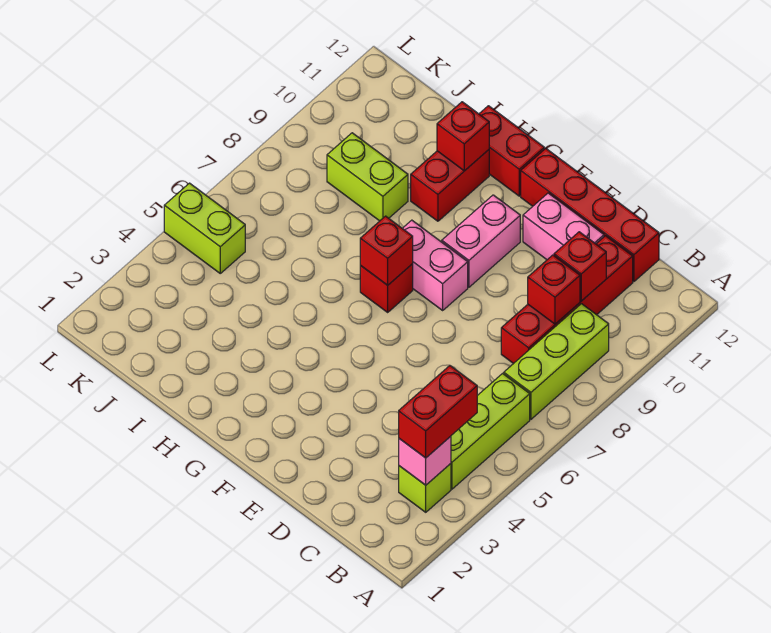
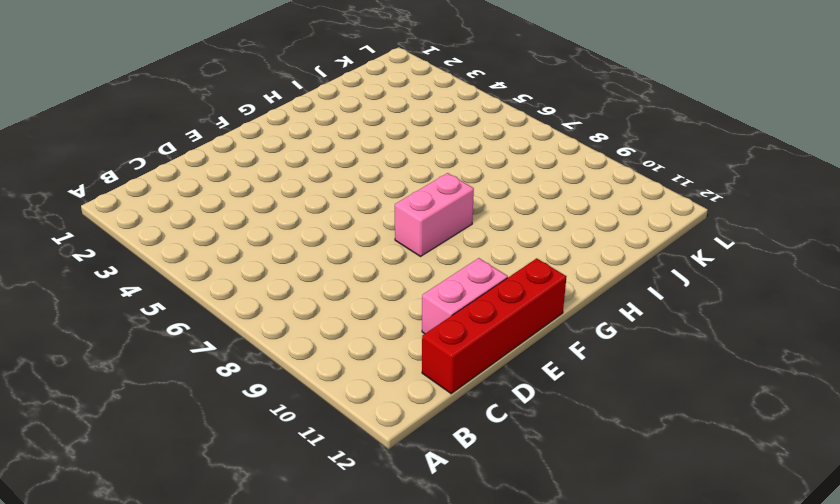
none -> lime 1x1 brick [399,464,451,512]
none -> lime 1x3 brick [451,374,530,489]
none -> lime 1x3 brick [504,304,609,419]

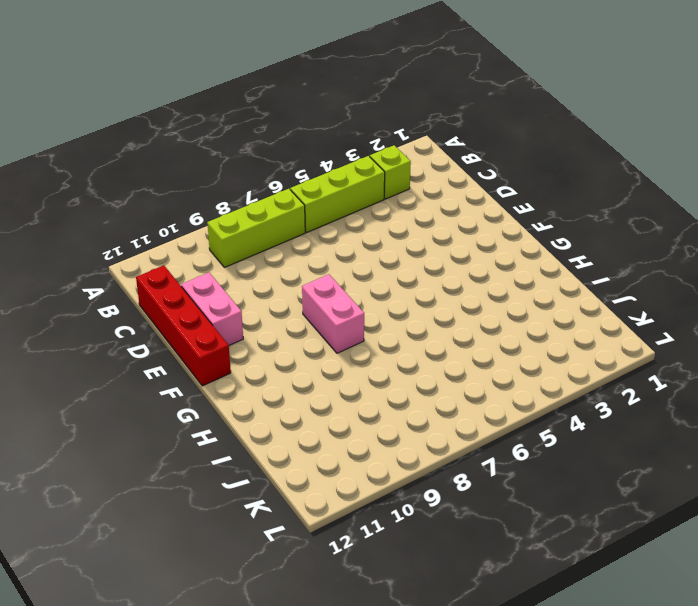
none -> red 1x4 brick [501,236,633,364]
none -> pink 1x2 brick [442,195,520,287]
none -> red 1x1 brick [360,264,413,312]

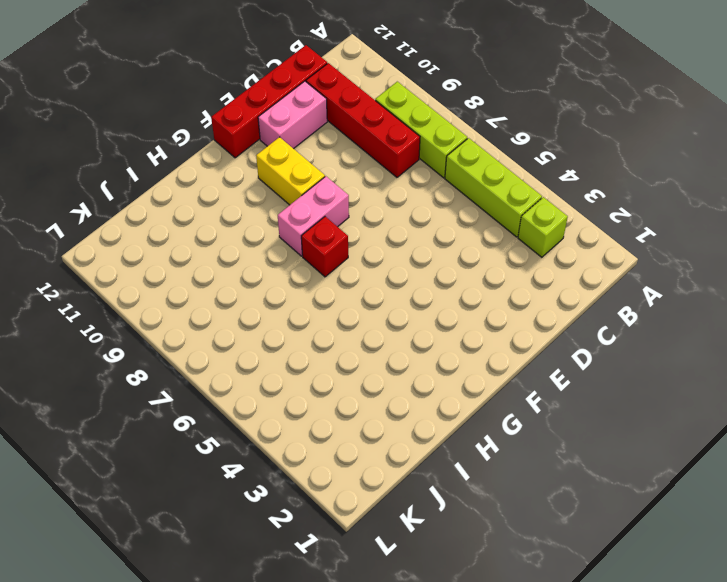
yellow 1x2 brick [256,137,325,205] -> pink 1x2 brick [442,195,520,287]
none -> red 1x2 brick [479,106,544,196]
none -> red 1x2 brick [411,150,489,221]
none -> lime 1x2 brick [327,133,408,221]

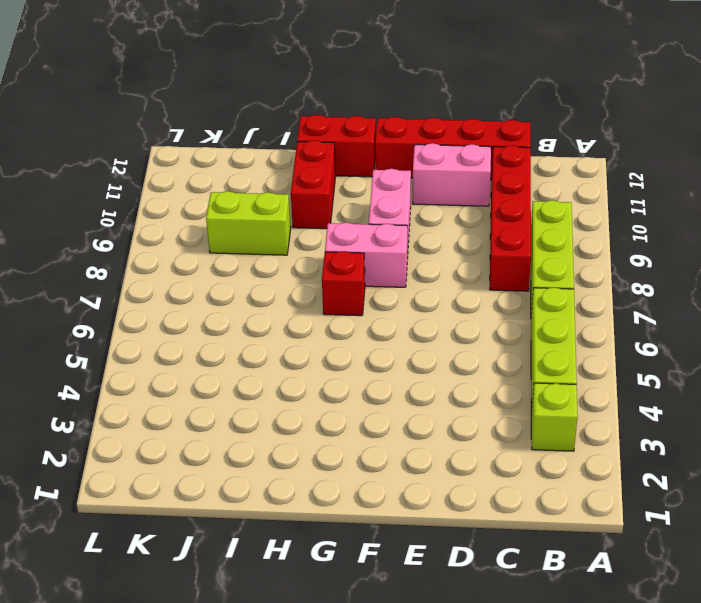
none -> lime 1x2 brick [164,183,245,273]
none -> pink 1x1 brick [399,436,451,485]
none -> red 1x1 brick [528,255,580,324]

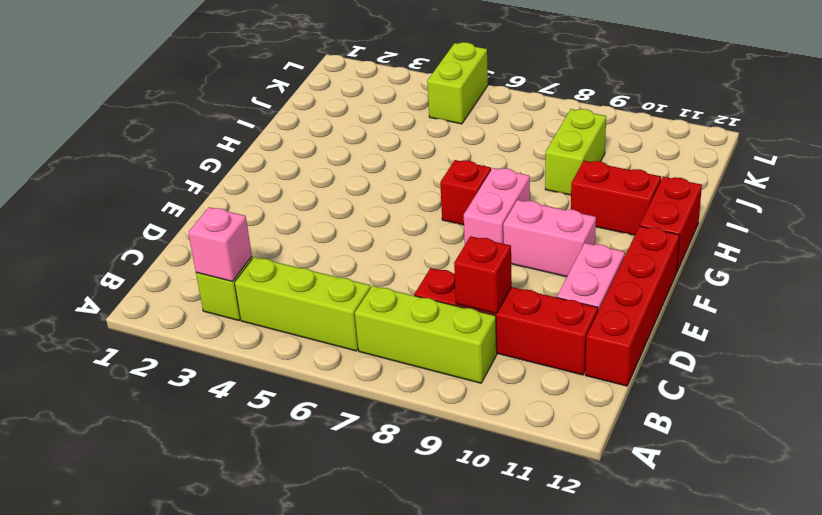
none -> red 1x1 brick [554,232,606,301]
none -> red 1x1 brick [360,216,413,285]
none -> red 1x1 brick [437,102,489,171]

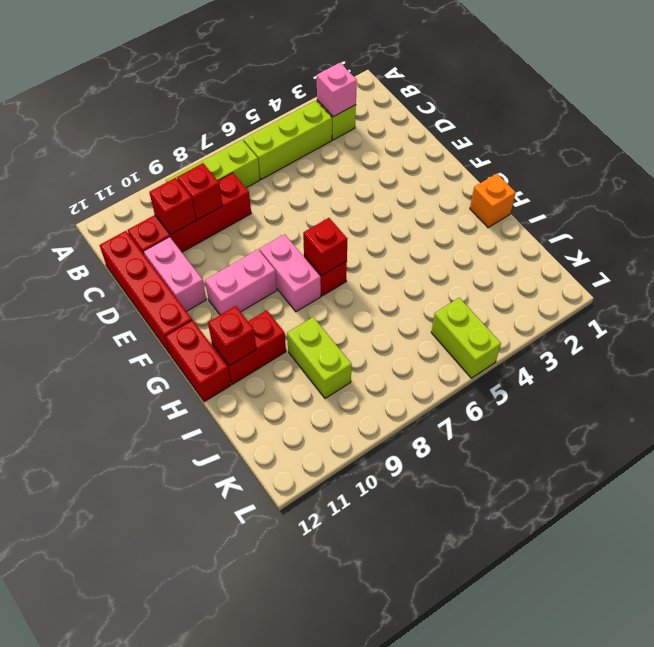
orange 1x1 brick [470,174,516,228] -> none
none -> red 1x2 brick [399,366,477,458]

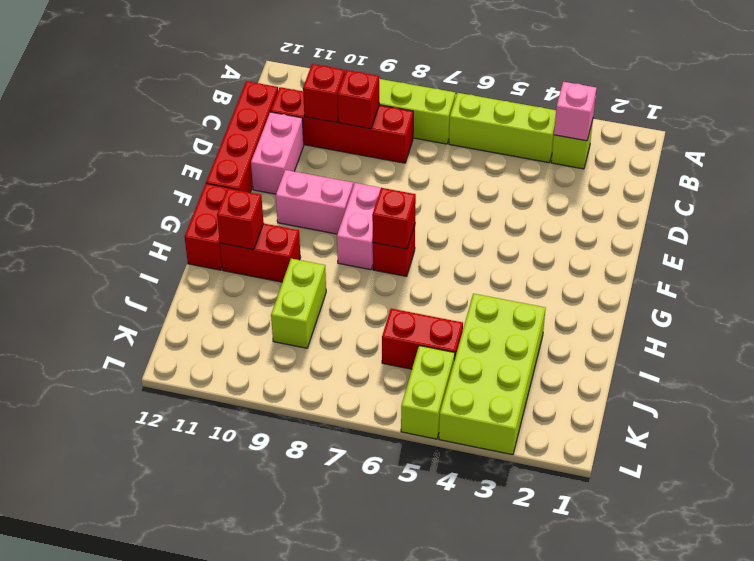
lime 2x4 brick [439,294,546,455] -> none
red 1x2 brick [382,309,463,369] -> red 1x2 brick moved to [399,366,477,458]

